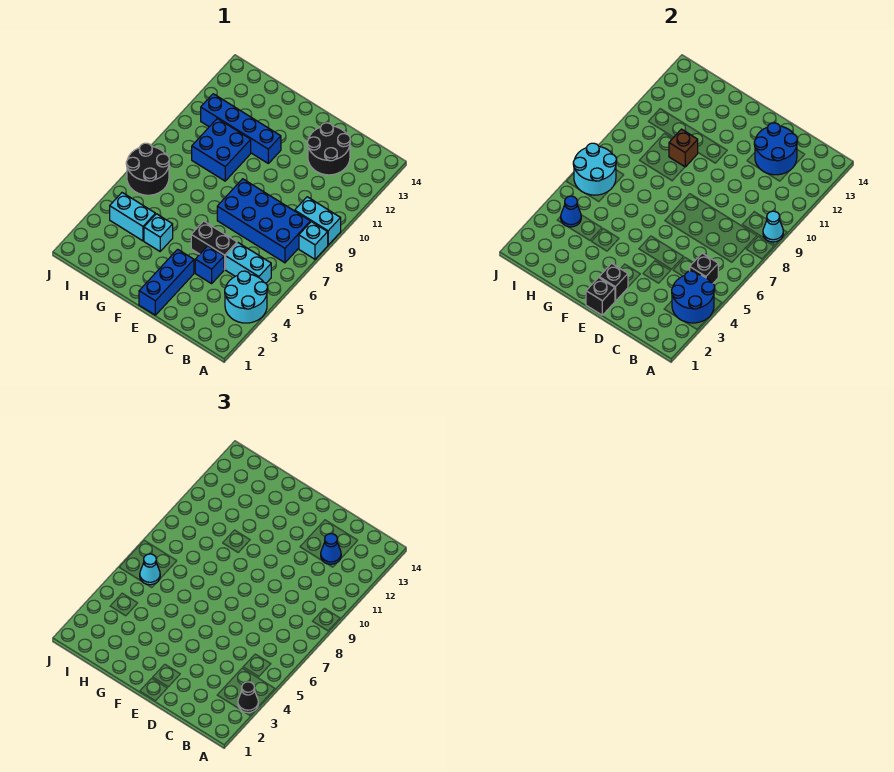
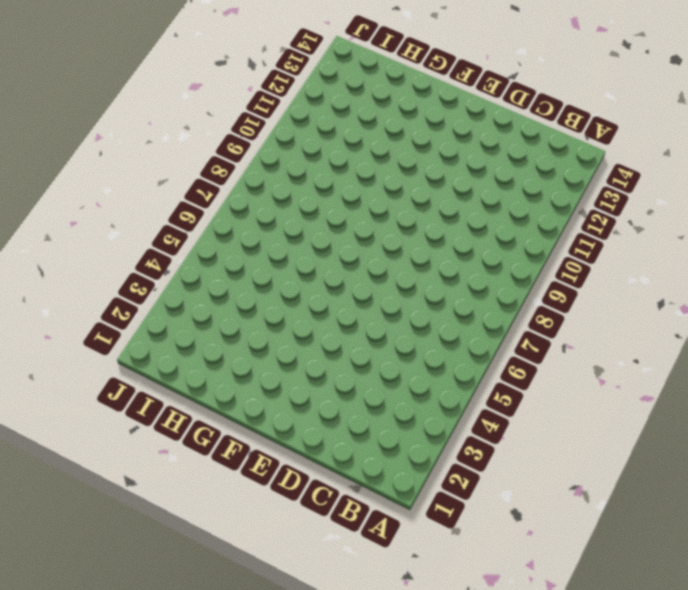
none -> cyan 2x2 round brick [225,271,268,323]
none -> cyan 1x1 brick [299,222,328,259]
none -> cyan 1x2 brick [295,197,341,245]

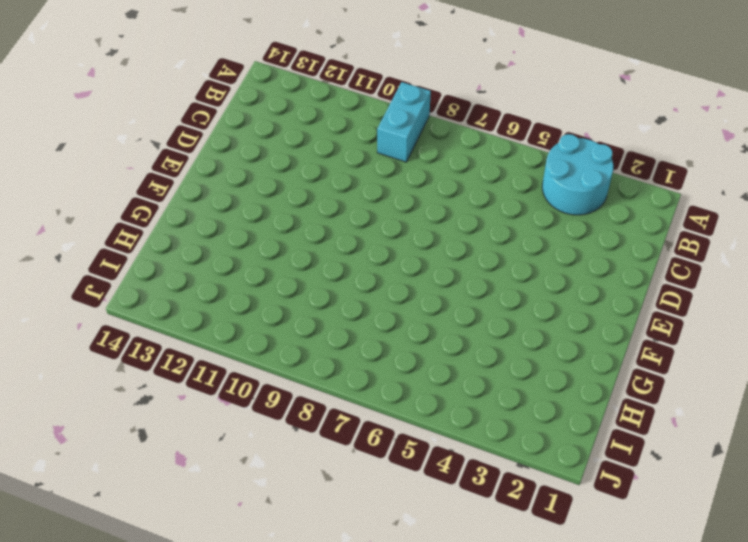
none -> cyan 1x1 brick [299,222,328,259]
none -> cyan 1x2 brick [226,243,271,283]
none -> blue 2x4 brick [217,179,310,263]

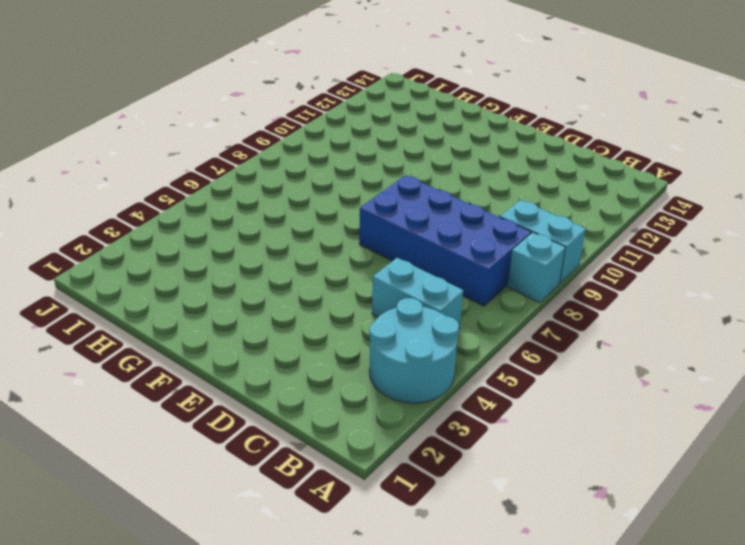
none -> black 2x2 round brick [307,123,350,175]
none -> blue 1x1 brick [195,246,224,284]
none -> black 1x2 brick [191,221,237,269]

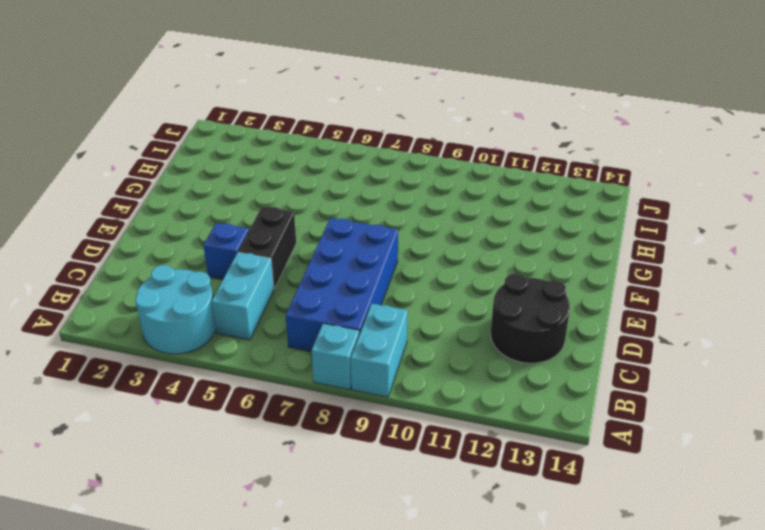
none -> blue 1x3 brick [139,249,194,315]
none -> blue 1x4 brick [201,94,281,163]
none -> cyan 1x1 brick [144,214,173,251]

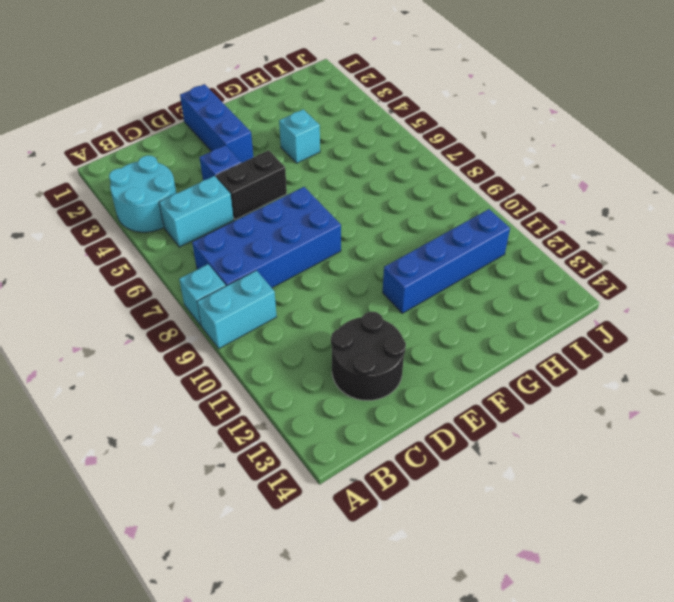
none -> blue 2x2 brick [192,119,251,181]
none -> cyan 1x2 brick [110,193,155,241]
none -> black 2x2 round brick [126,143,169,195]

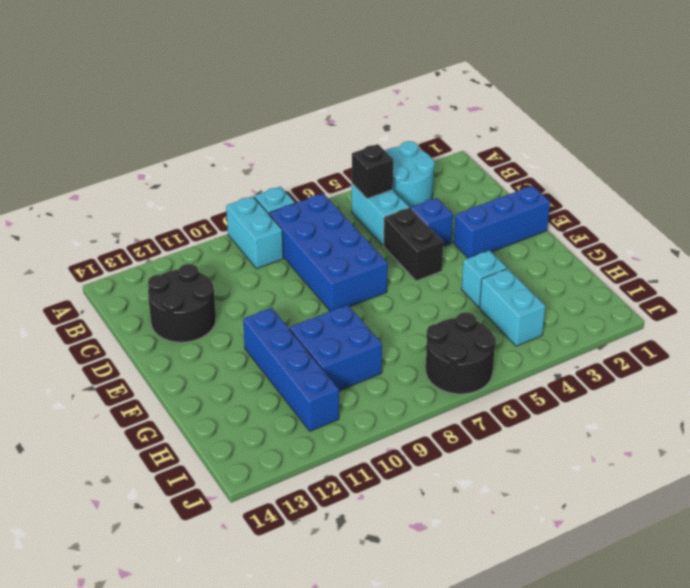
none -> blue 2x2 round brick [672,271,715,323]
none -> cyan 1x1 cone [763,211,783,242]
none -> blue 2x2 round brick [754,123,797,175]

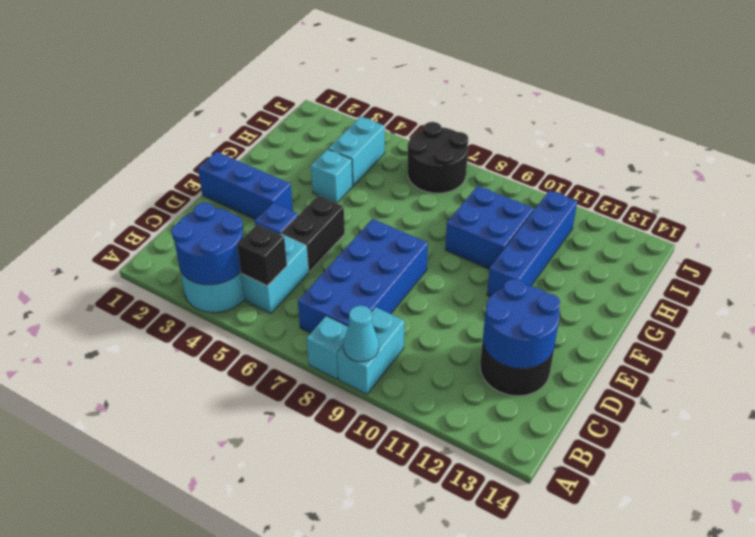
none -> black 1x1 brick [586,278,615,315]
none -> black 1x1 brick [599,263,628,301]
none -> brown 1x1 brick [669,129,698,167]

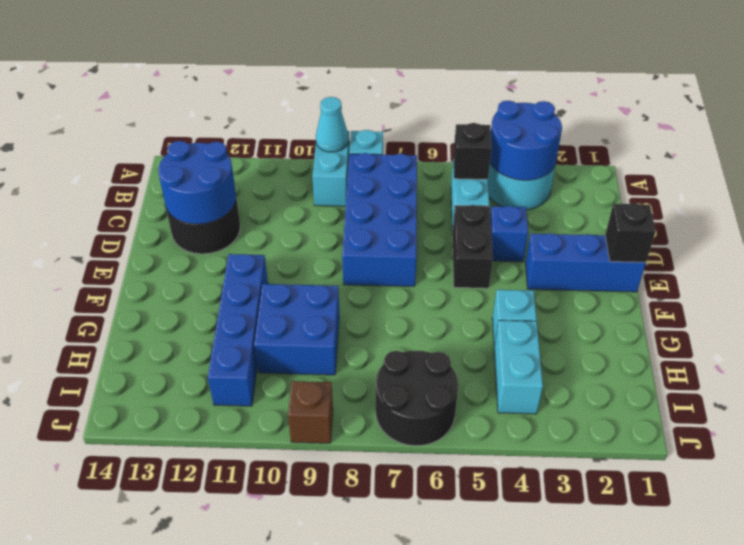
brown 1x1 brick [288,381,333,443] -> brown 1x1 brick moved to [669,129,698,167]
none -> black 1x1 brick [599,263,628,301]
none -> blue 1x1 cone [561,196,581,227]
none -> cyan 2x2 round brick [573,143,616,195]

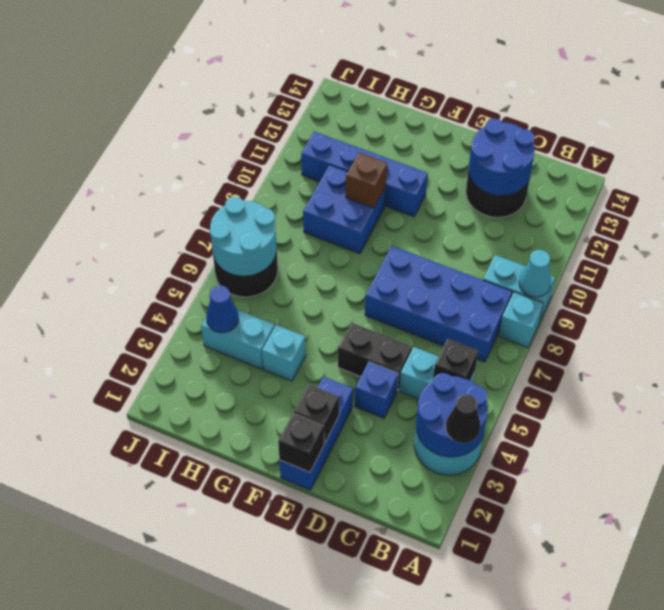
none -> blue 1x1 cone [321,534,341,564]
none -> cyan 1x1 cone [140,554,160,585]

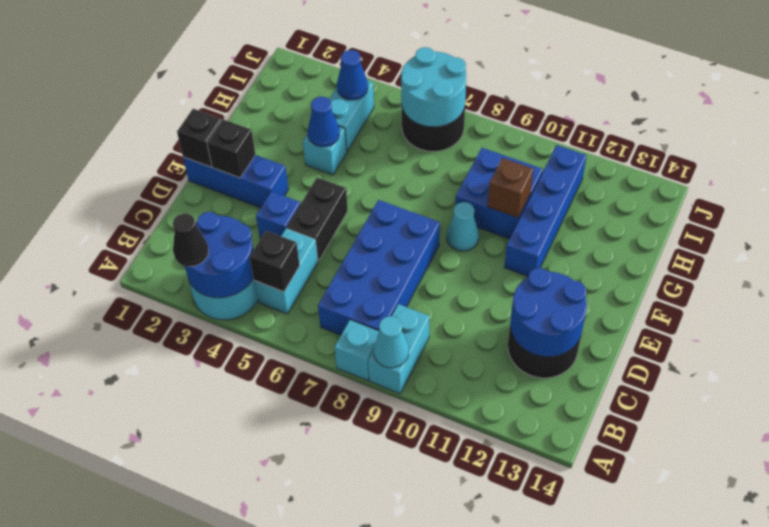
cyan 1x1 cone [447,202,479,251] -> cyan 1x1 cone moved to [140,554,160,585]
blue 1x1 cone [308,96,340,147] -> blue 1x1 cone moved to [321,534,341,564]

